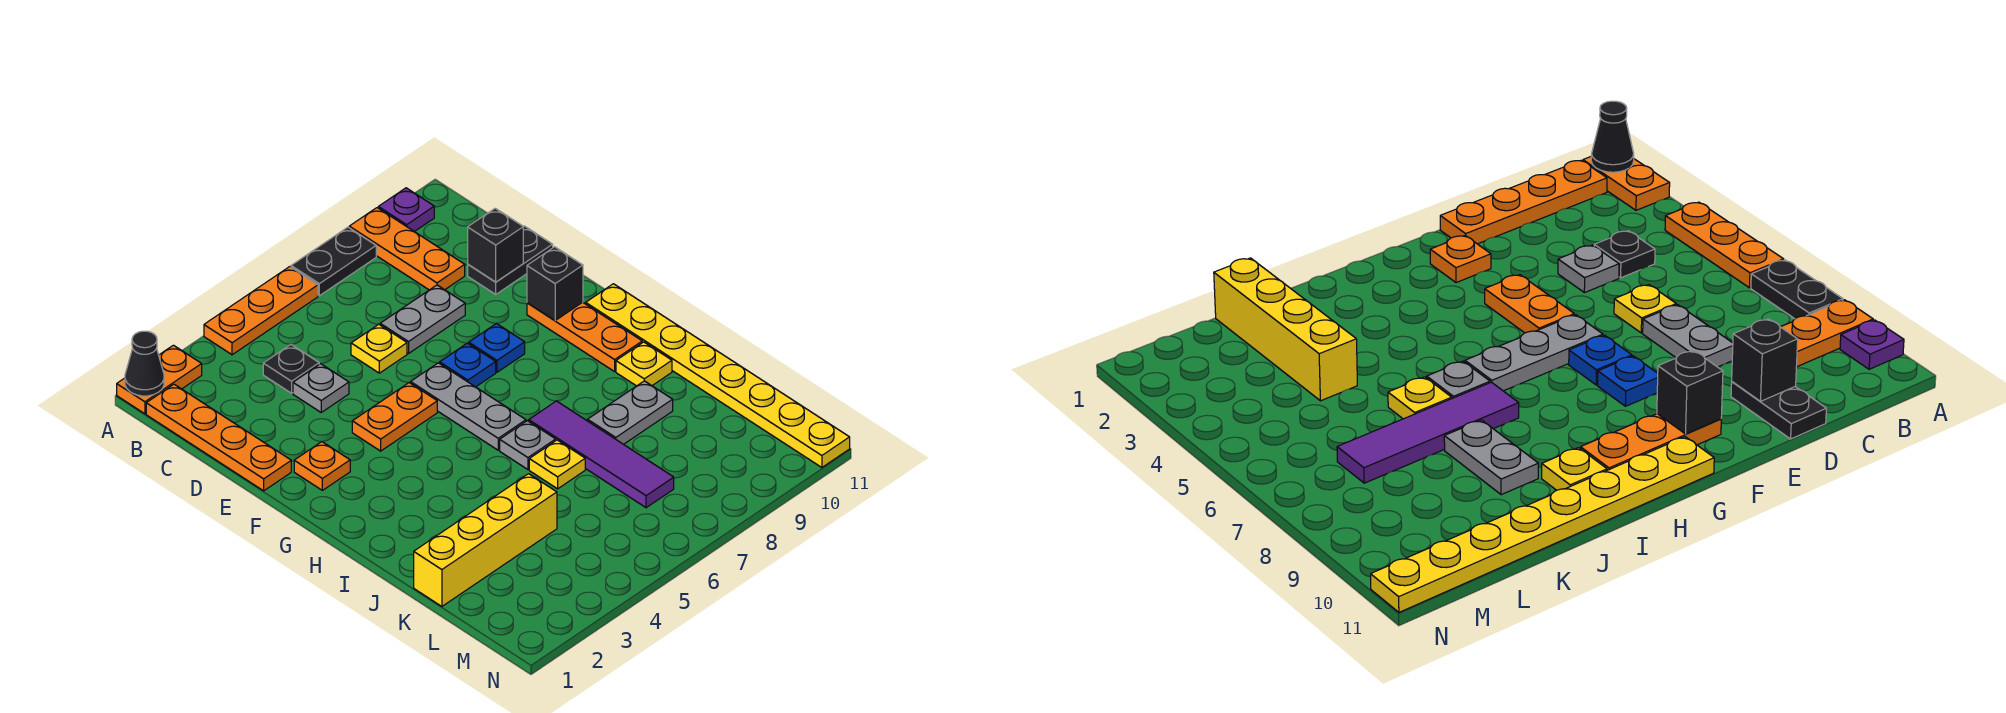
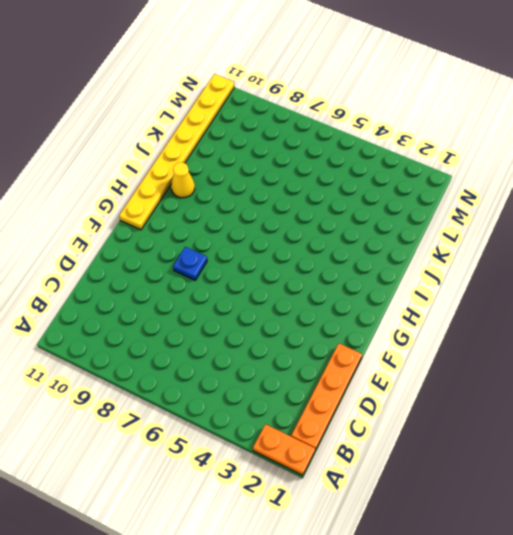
yellow 1x1 cone [171,162,195,198] -> yellow 1x1 plate [616,342,672,386]
none -> orange 1x3 plate [204,267,318,355]
none -> black 1x2 plate [291,227,376,296]
none -> orange 1x3 plate [349,208,465,290]

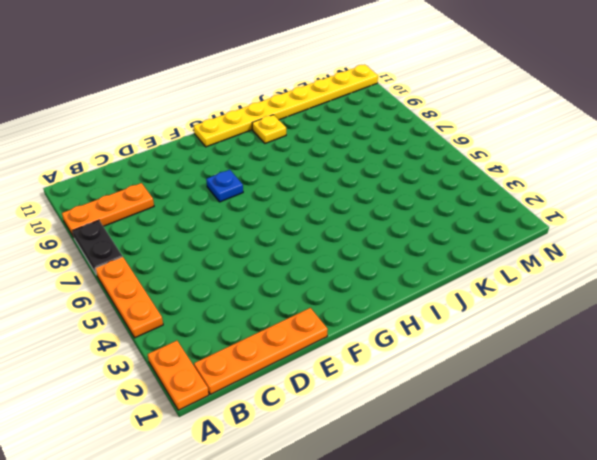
none -> purple 1x1 plate [378,188,434,232]
none -> black 1x1 plate [263,345,319,393]
none -> grey 1x1 plate [293,364,349,412]

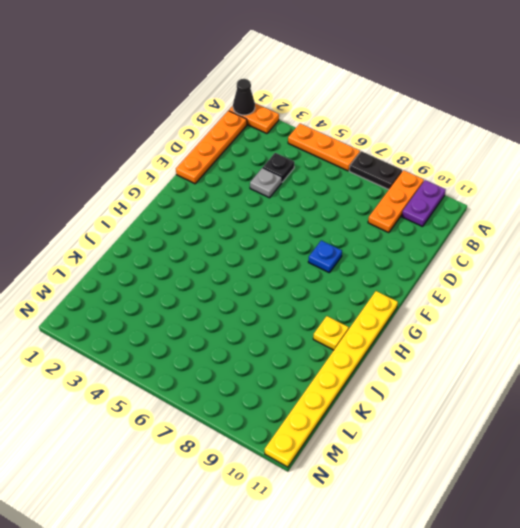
purple 1x2 plate [402,180,446,227] -> purple 1x1 plate [378,188,434,232]
none -> yellow 1x1 plate [351,324,407,373]
none -> grey 1x2 plate [380,285,465,354]
none -> black 1x2 plate [468,226,553,294]

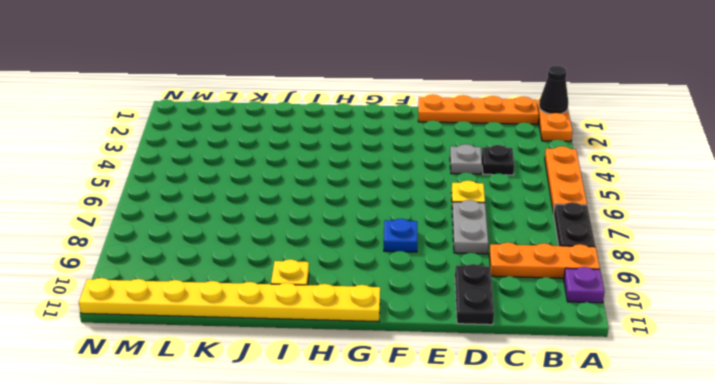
none -> orange 1x1 plate [294,442,350,490]
none -> orange 1x2 plate [352,383,437,451]
none -> grey 1x3 plate [411,363,526,450]

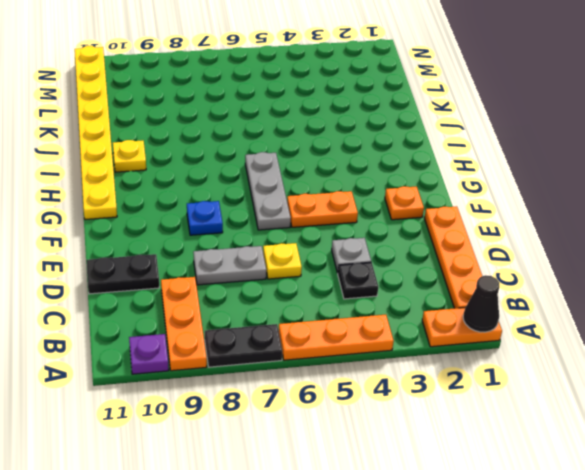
none -> blue 1x1 plate [440,343,496,387]
none -> orange 1x3 plate [527,302,642,372]
none -> grey 1x1 plate [500,421,556,469]

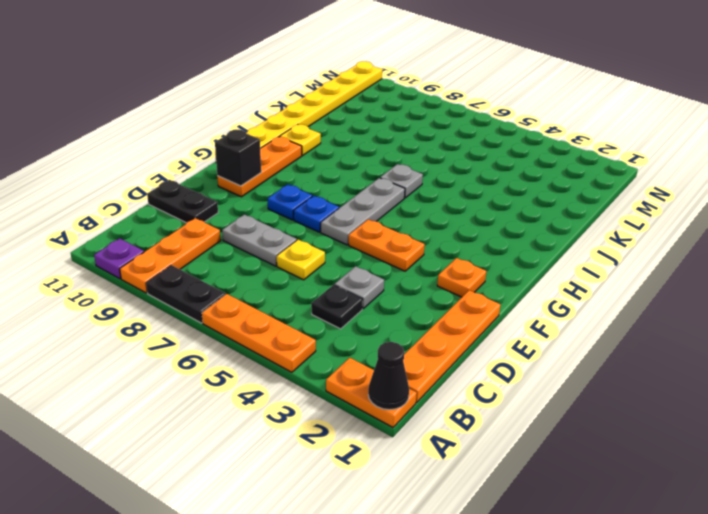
none -> purple 1x4 tile [529,401,674,508]
none -> yellow 1x1 plate [529,440,585,489]
none -> grey 1x2 plate [588,381,673,444]

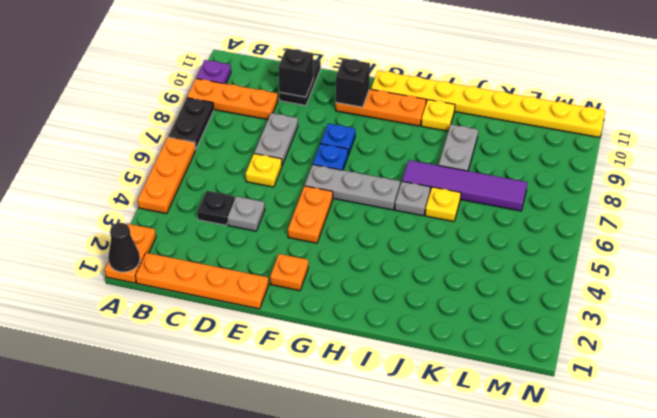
none -> yellow 1x4 brick [414,474,557,606]

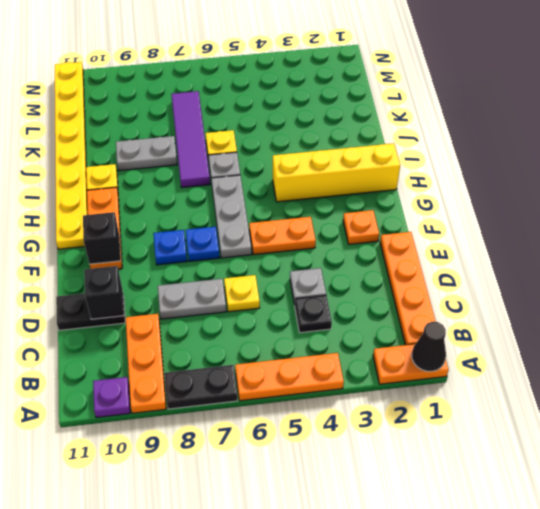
yellow 1x4 brick [273,143,400,202] -> yellow 1x4 brick moved to [414,474,557,606]

